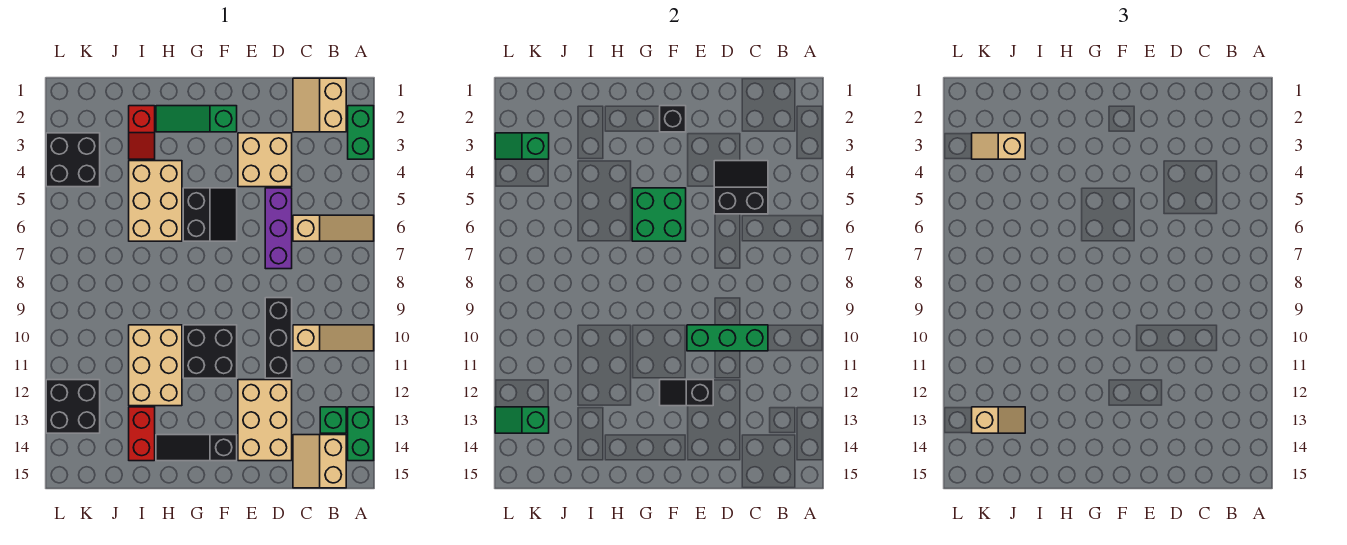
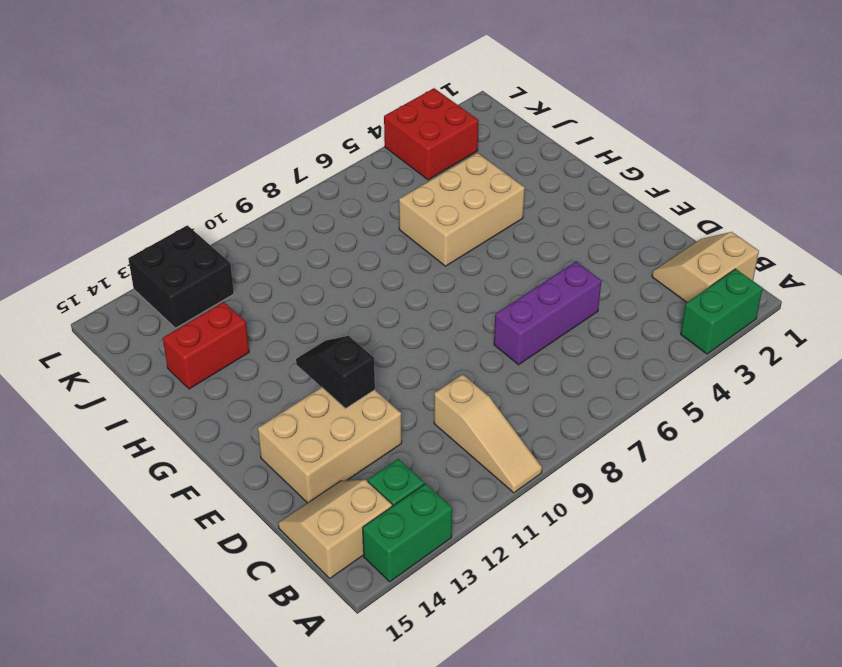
red 2x2 brick [384,88,479,180] -> black 2x2 brick [46,133,100,187]
none -> tan 1x3 slope [293,215,374,241]
none -> tan 2x2 brick [238,133,292,187]
none -> black 1x3 brick [265,298,292,378]
none -> green 1x3 slope [156,106,237,132]

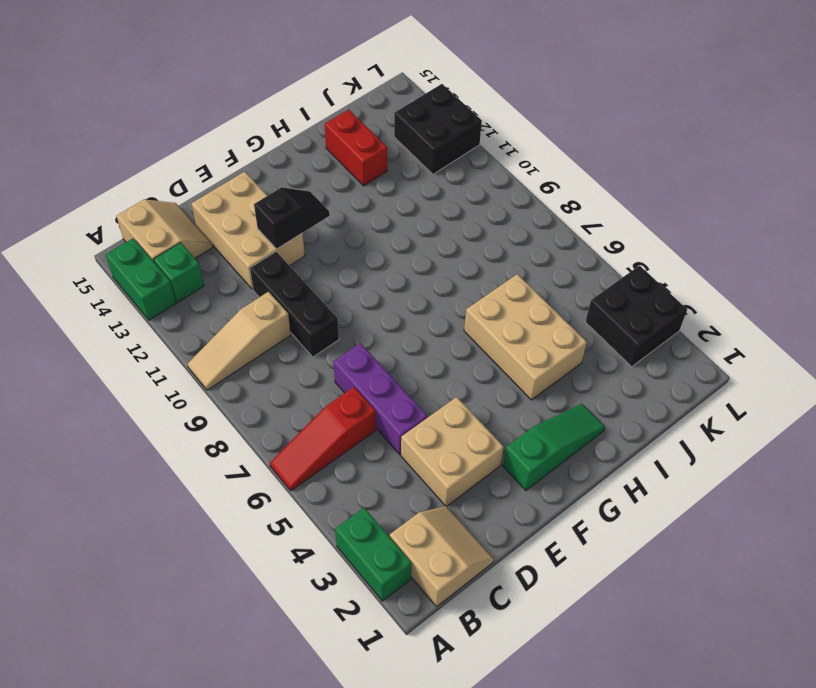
red 1x3 slope [270,387,376,491] -> tan 1x3 slope [293,215,374,241]
none -> black 2x2 slope [183,188,237,241]
none -> black 2x2 brick [183,325,237,378]
none -> black 1x3 slope [156,435,237,461]
none -> tan 2x3 brick [129,325,182,406]

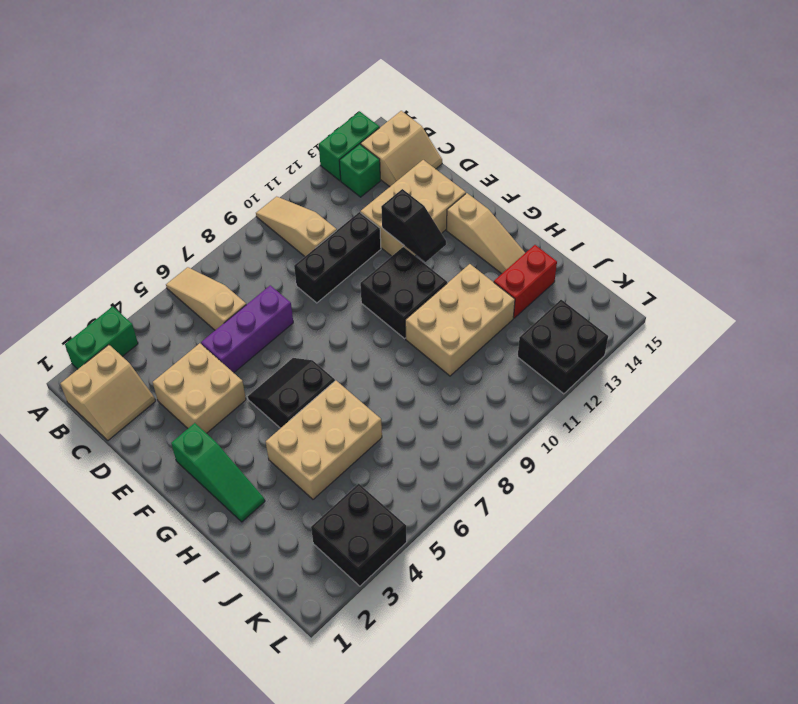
tan 1x3 slope [446,193,525,274] -> black 1x3 slope [156,435,237,461]
none -> red 1x2 slope [129,106,155,159]
none -> black 2x2 slope [714,161,768,214]
none -> green 1x3 brick [687,325,768,351]
none -> black 1x1 brick [660,106,686,132]

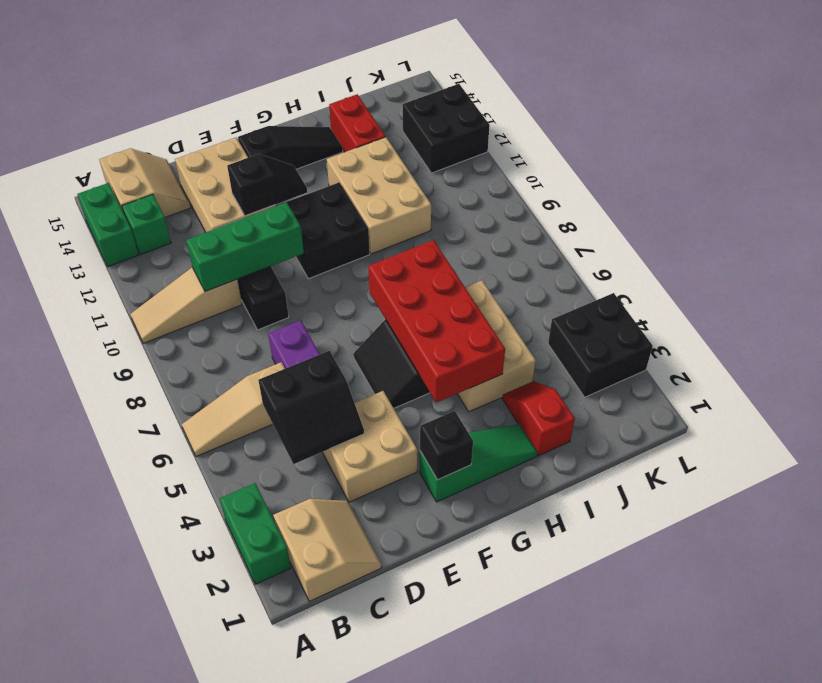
red 2x4 brick [368,240,505,403] -> green 2x2 brick [632,188,686,241]
none -> green 1x2 slope [495,133,549,159]
none -> green 1x2 slope [495,407,549,433]
none -> tan 1x2 slope [972,133,1025,159]
none -> tan 1x2 slope [972,407,1025,433]

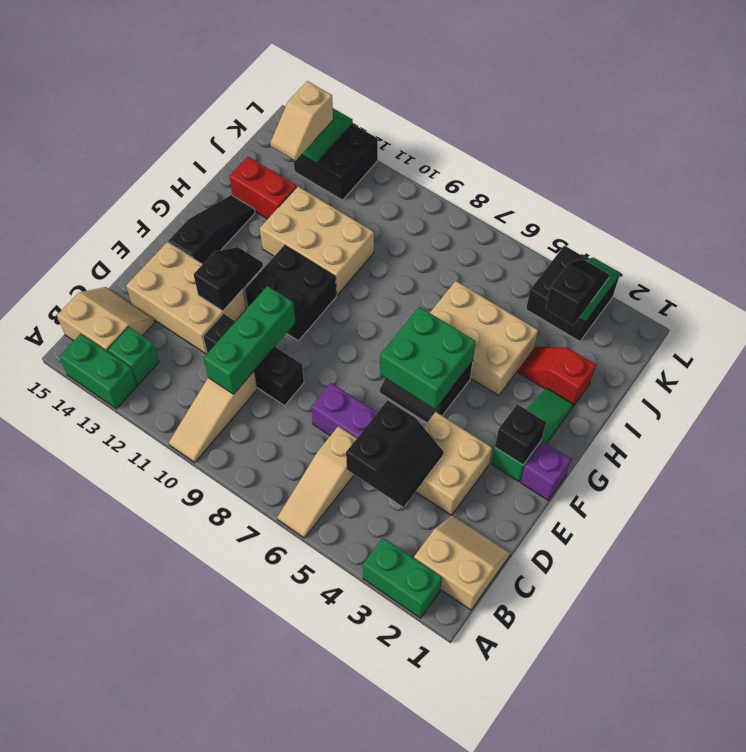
purple 1x1 brick [521,442,571,500] -> none
black 1x2 slope [545,258,609,325] -> tan 1x2 slope [972,133,1025,159]

